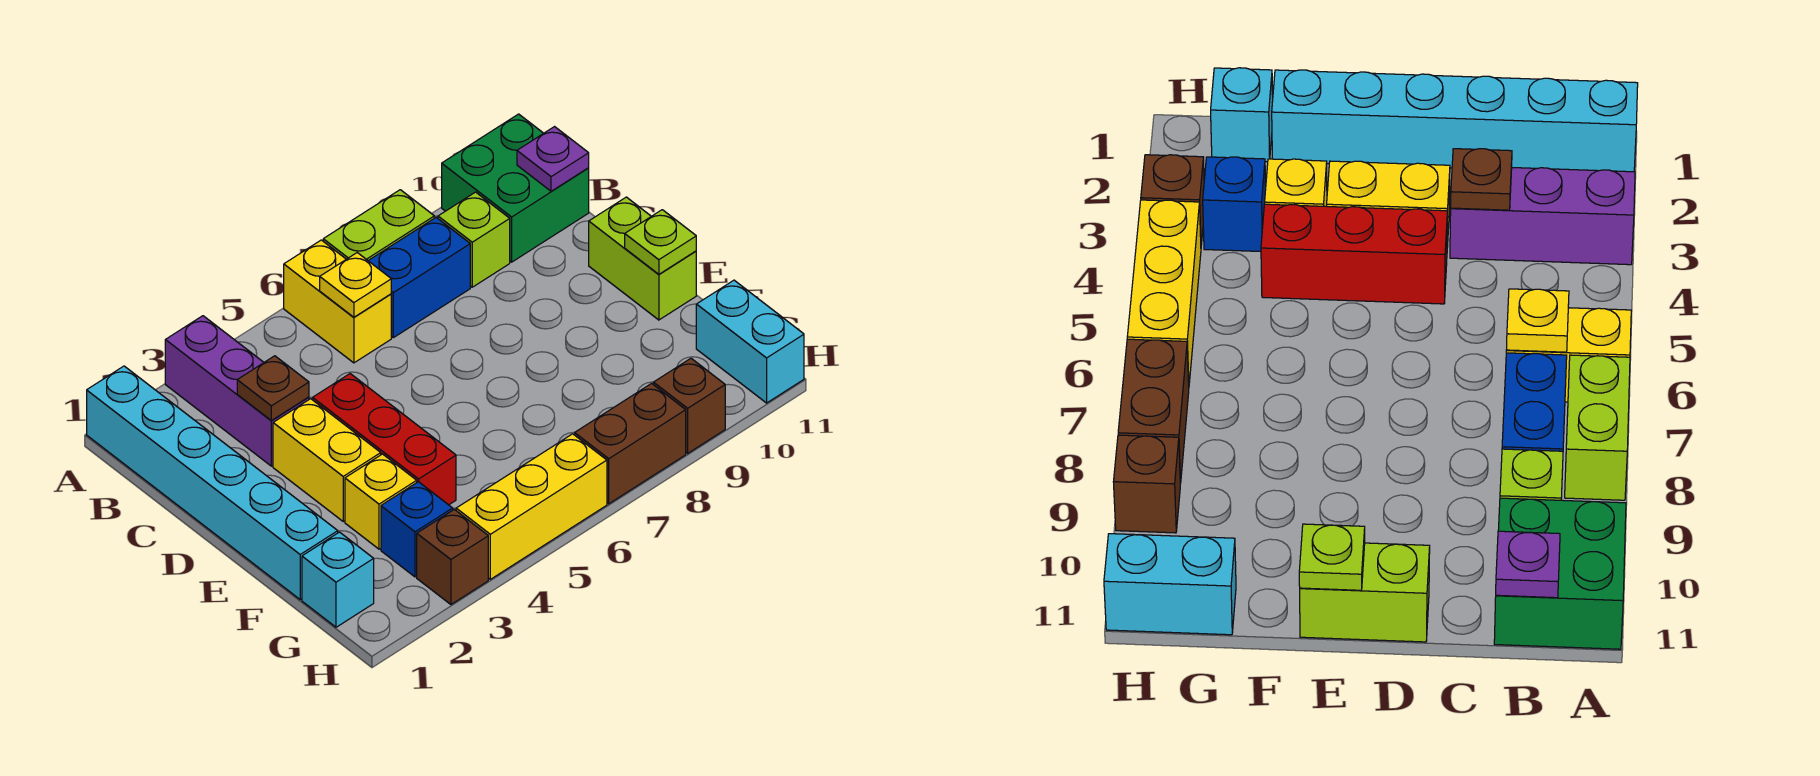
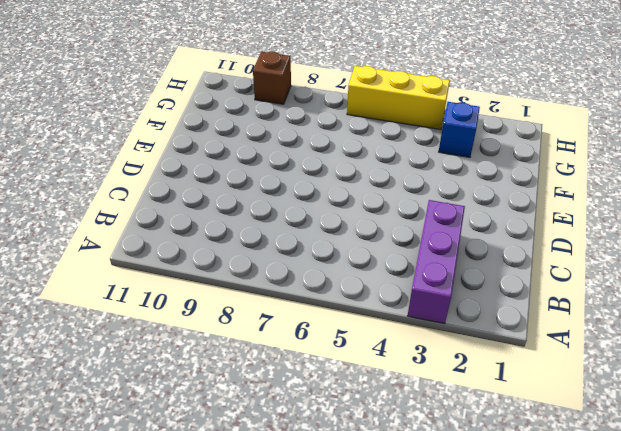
none -> cyan 1x6 brick [87,366,338,599]
none -> yellow 1x2 brick [284,240,391,363]
none -> lime 1x2 brick [323,190,434,260]

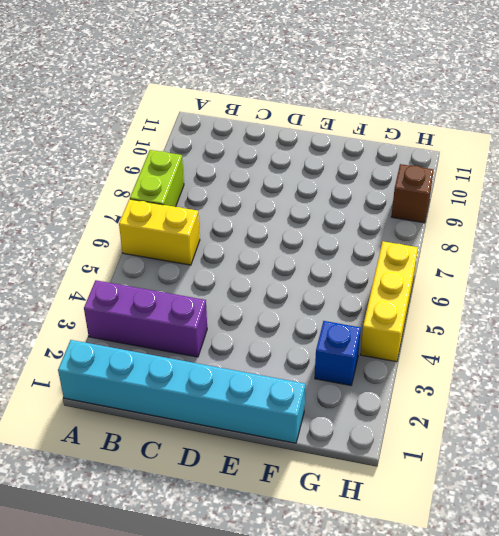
none -> green 2x2 brick [442,114,589,262]
none -> blue 1x2 brick [368,217,470,338]
none -> lime 1x1 brick [438,192,510,287]

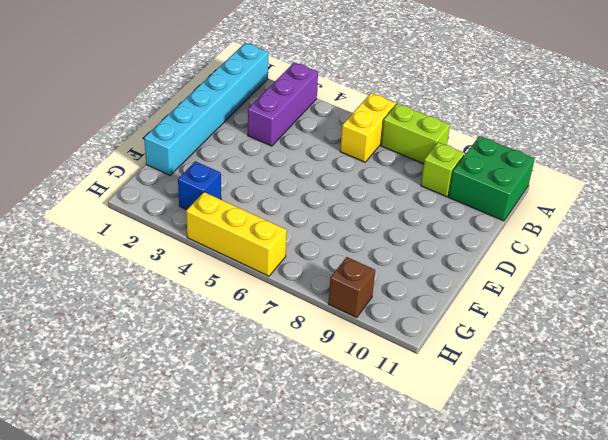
none -> blue 1x2 brick [368,217,470,338]
none -> yellow 1x2 brick [273,399,381,521]
none -> red 1x3 brick [313,374,456,505]

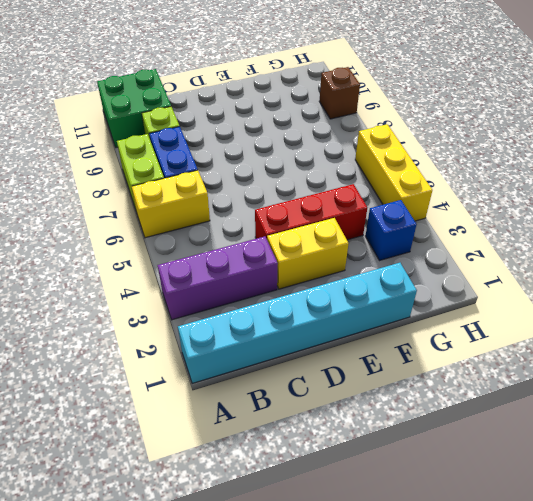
none -> lime 1x2 brick [589,197,696,320]
none -> yellow 1x1 brick [345,454,417,549]
none -> cyan 1x1 brick [302,532,374,627]

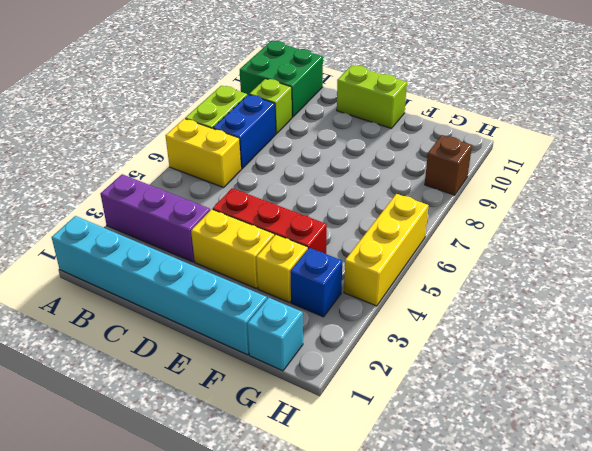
none -> cyan 1x2 brick [696,280,804,403]
none -> brown 1x1 brick [417,509,488,604]
none -> brown 1x2 brick [575,384,686,504]

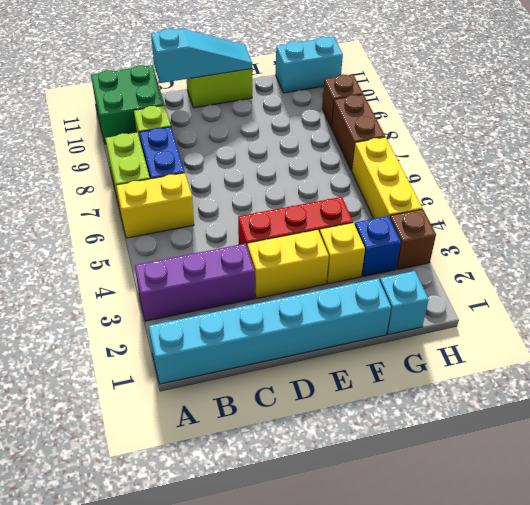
cyan 1x3 slope [151,29,252,83] -> lime 1x1 plate [625,210,696,274]
none -> yellow 1x1 plate [320,253,391,317]
none -> purple 1x1 plate [517,127,589,191]
none -> brown 1x1 plate [237,356,309,421]

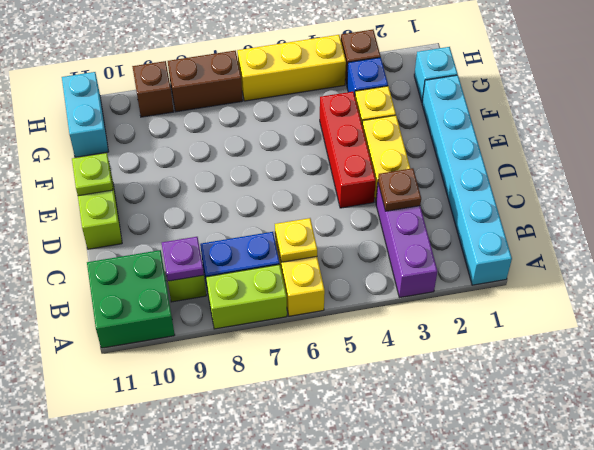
purple 1x1 plate [162,237,204,281] -> purple 1x1 plate moved to [517,127,589,191]

